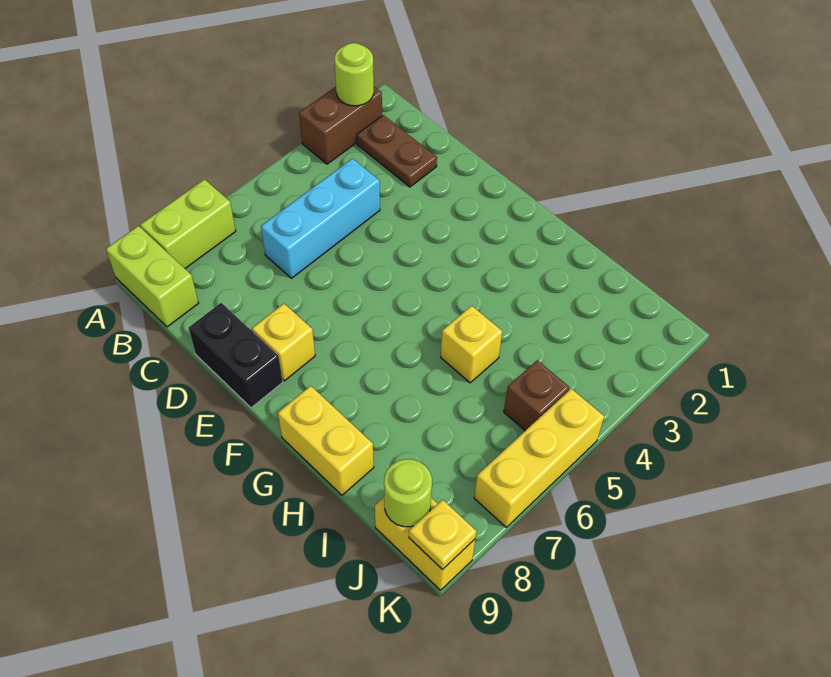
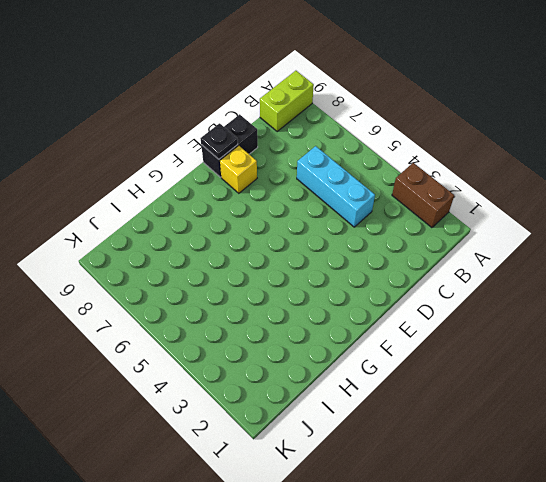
black 1x1 plate [200,123,238,159] -> none
none -> lime 1x2 brick [140,179,236,268]
none -> brown 1x2 plate [357,115,437,187]
none -> yellow 1x2 brick [278,386,374,495]

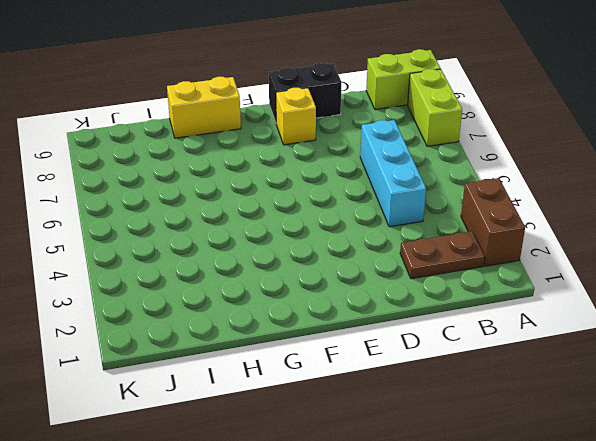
none -> yellow 1x1 brick [441,306,502,383]
none -> brown 1x1 brick [504,360,569,431]
none -> yellow 1x2 brick [375,497,475,590]

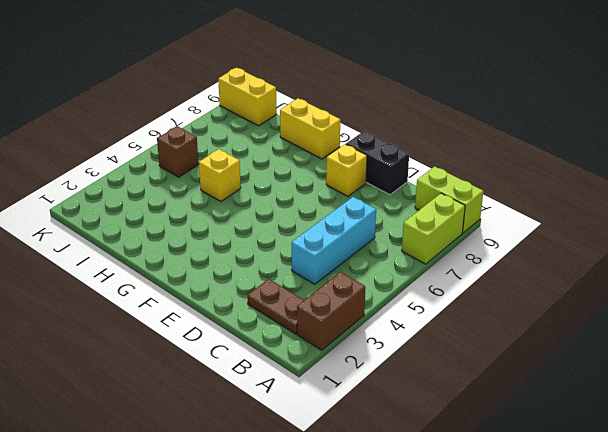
none -> yellow 1x3 brick [474,389,604,527]
none -> lime 1x1 round brick [335,43,374,106]
none -> lime 1x1 round brick [384,459,432,527]

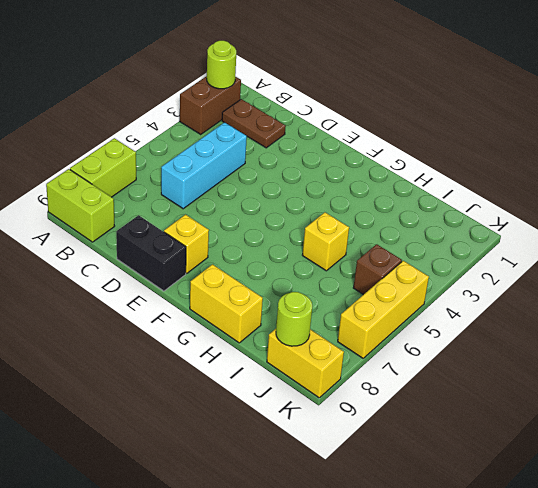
none -> yellow 1x1 plate [409,500,477,570]

